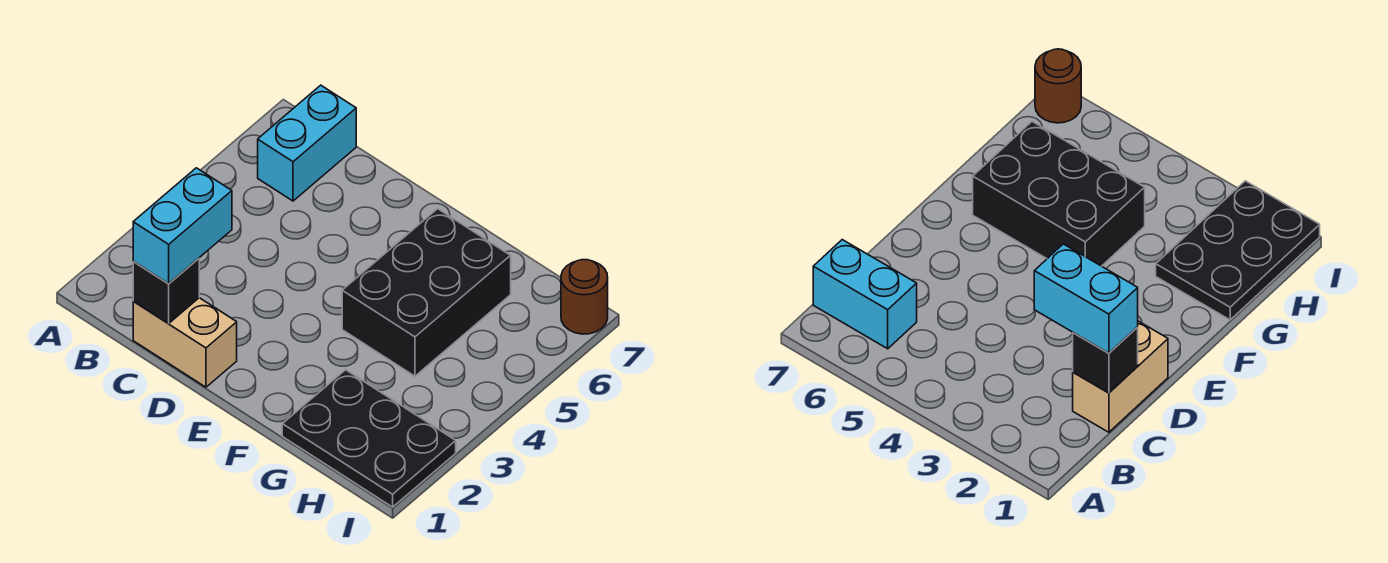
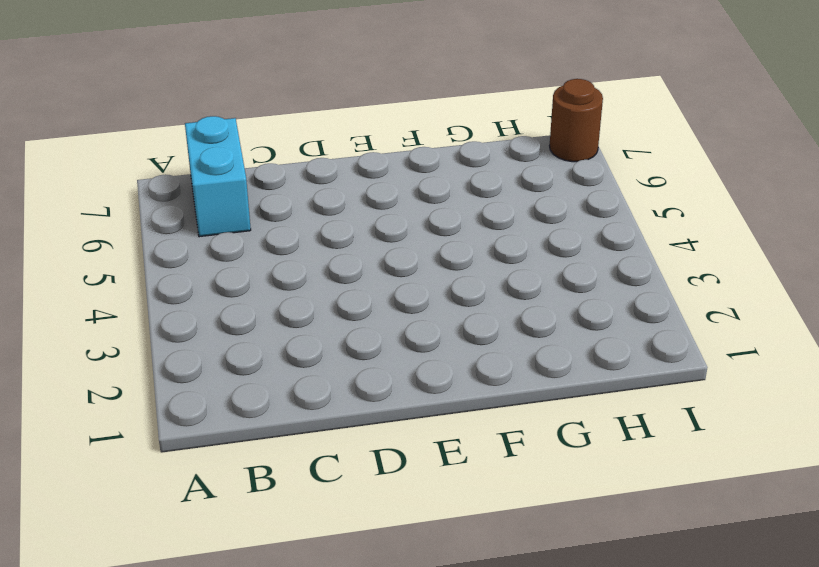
none -> tan 1x2 brick [133,298,237,387]
none -> black 2x3 brick [342,209,511,376]

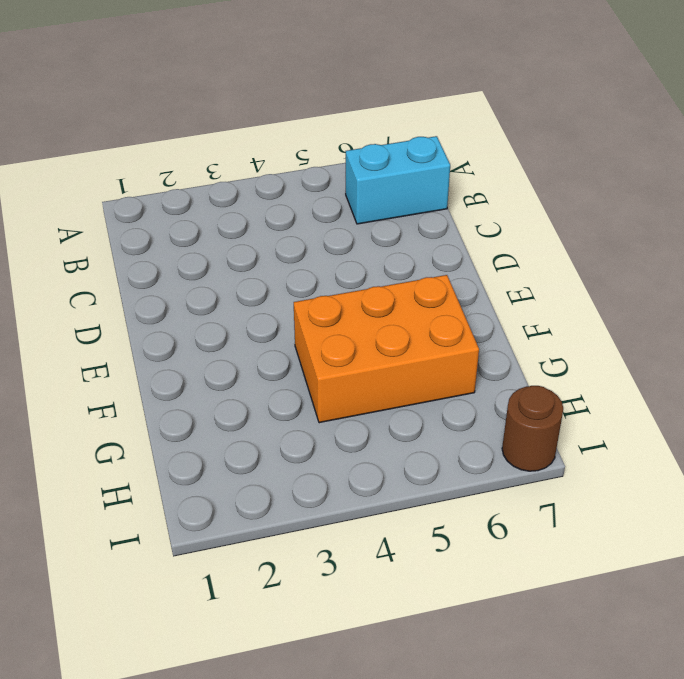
orange 2x3 brick [294,275,479,423] -> black 2x3 brick [342,209,511,376]
none -> tan 1x2 brick [133,298,237,387]
none -> black 2x3 plate [282,370,456,507]

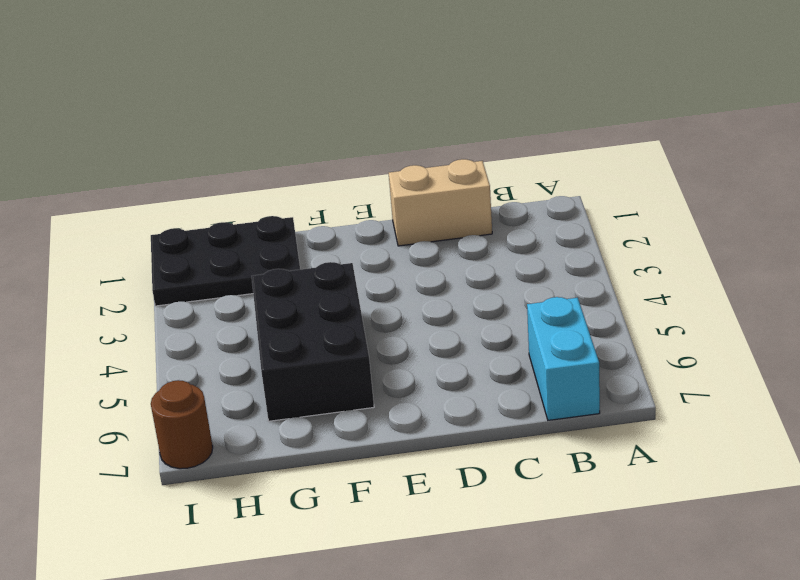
none -> black 1x1 brick [133,258,199,324]
none -> cyan 1x2 brick [133,168,232,284]

